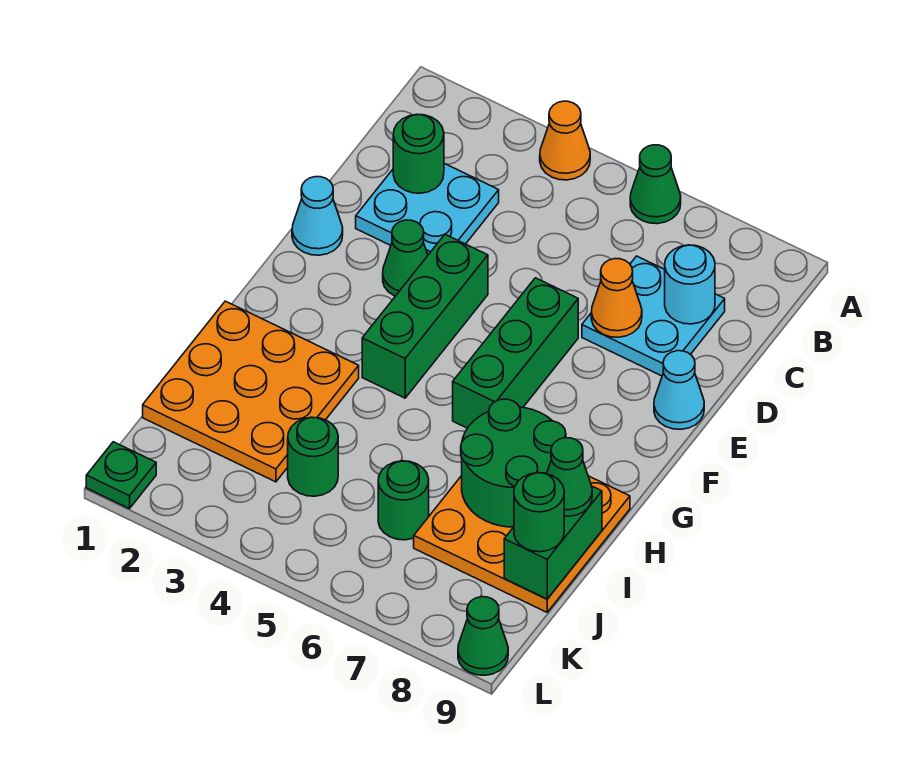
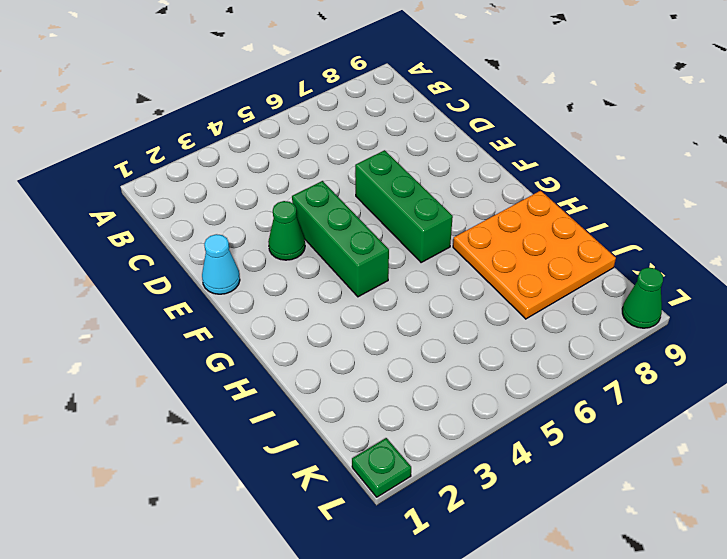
none -> orange 1x1 cone [540,101,590,180]
none -> green 1x1 cone [630,145,681,224]
none -> cyan 2x2 plate [356,164,499,255]

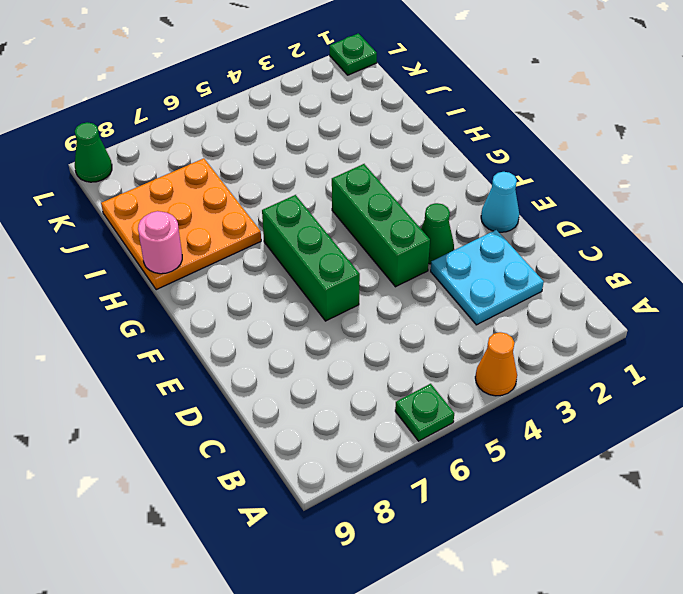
green 1x1 plate [395,384,454,441] -> green 1x1 cone [630,145,681,224]
pink 1x1 round brick [138,211,182,274] -> none
none -> cyan 2x2 plate [582,256,725,376]
none -> cyan 1x1 cone [654,351,704,429]
none -> orange 3x3 plate [143,301,359,482]

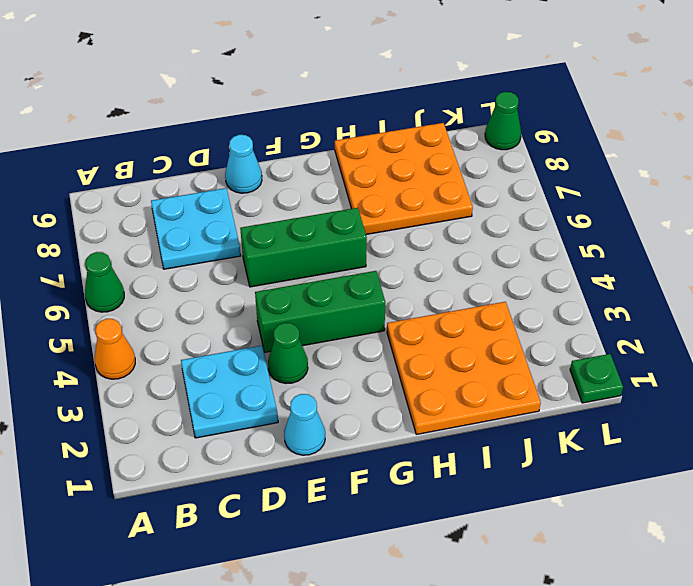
none -> green 1x1 round brick [288,417,338,496]
none -> green 1x1 round brick [378,461,429,540]
none -> green 1x1 round brick [393,115,444,193]

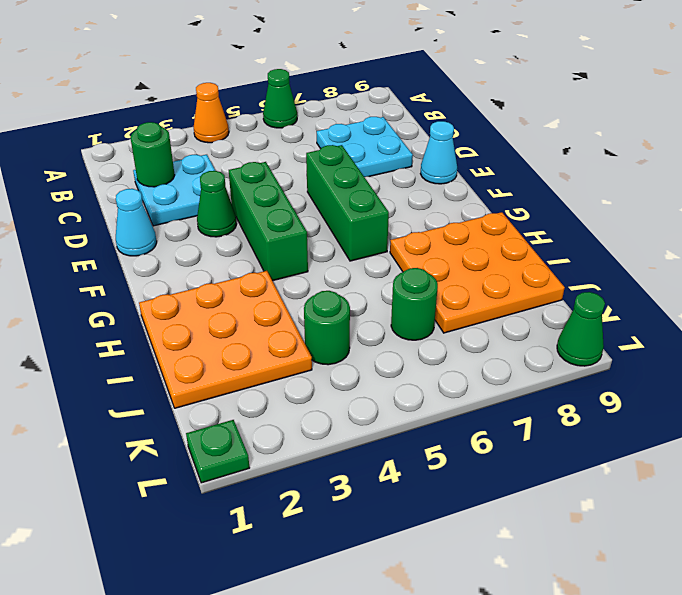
none -> cyan 1x1 round brick [665,245,715,324]
none -> orange 1x1 cone [591,259,642,337]
none -> green 2x2 round brick [461,399,566,527]

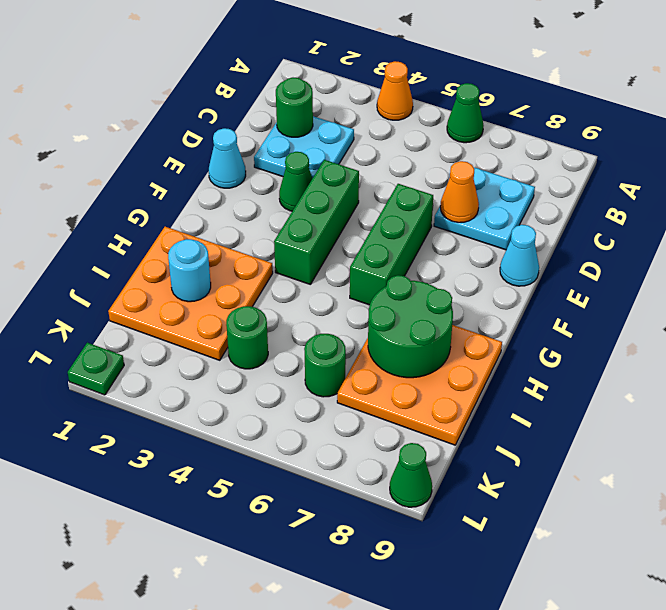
cyan 1x1 round brick [168,239,211,302] -> cyan 1x1 round brick moved to [665,245,715,324]
none -> green 1x2 brick [504,486,602,599]
none -> green 1x1 cone [547,438,592,516]
none -> green 1x1 round brick [514,473,564,552]

